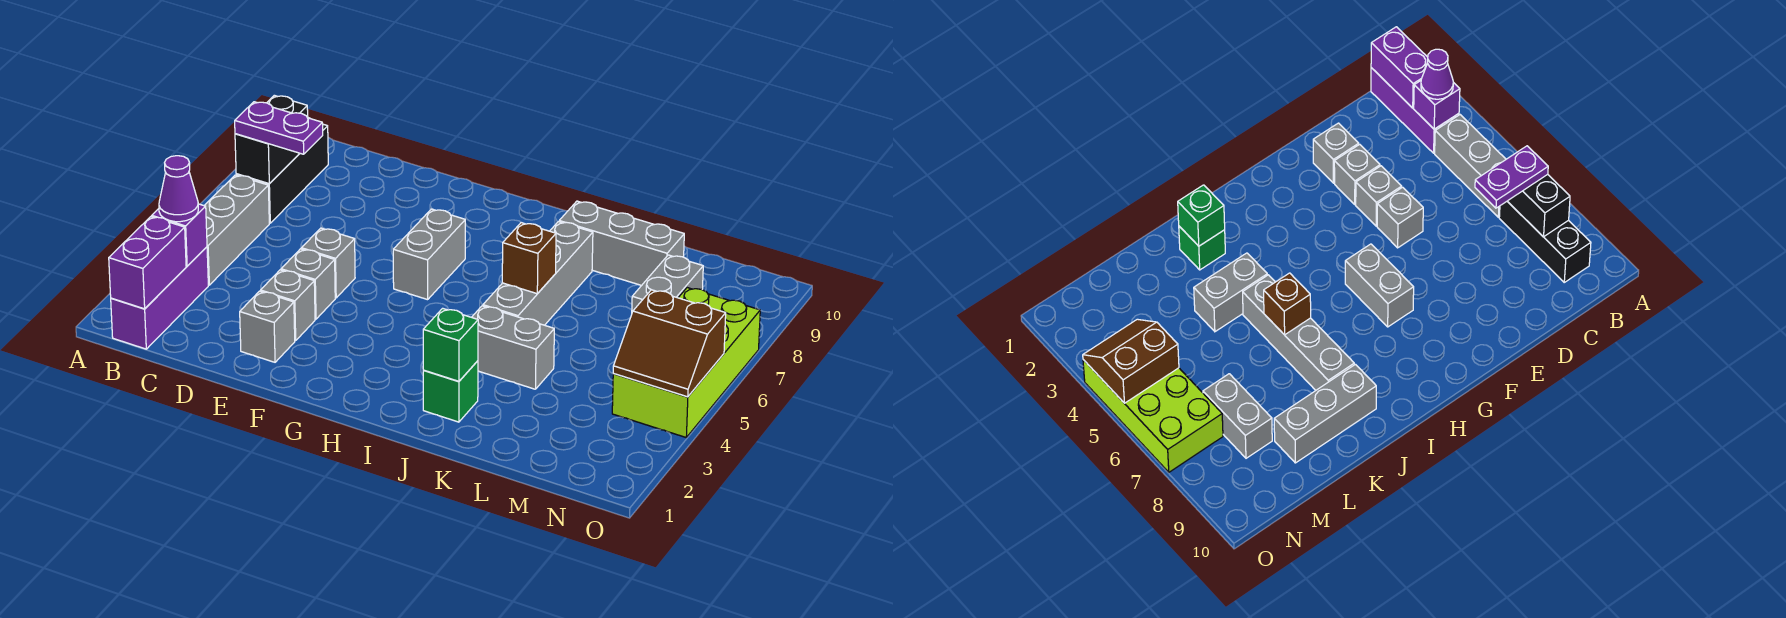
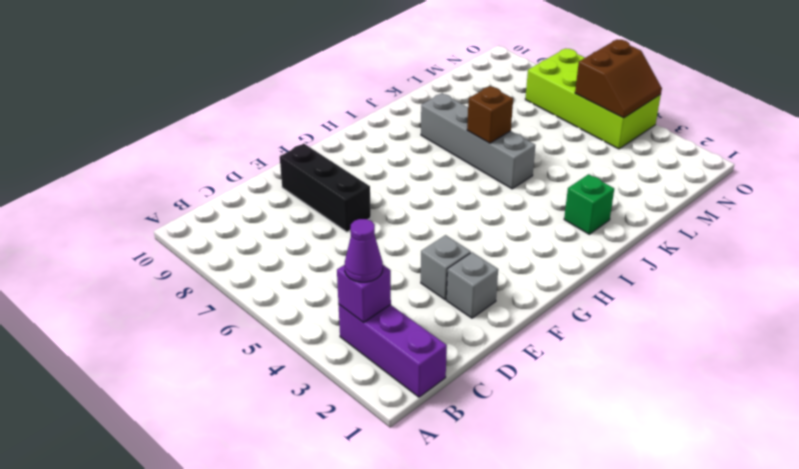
black 1x3 brick [280,143,371,232] -> black 1x3 brick moved to [236,124,328,223]
none -> grey 1x3 brick [204,175,269,285]
none -> grey 1x1 brick [281,249,335,319]
none -> grey 1x1 brick [302,228,355,298]

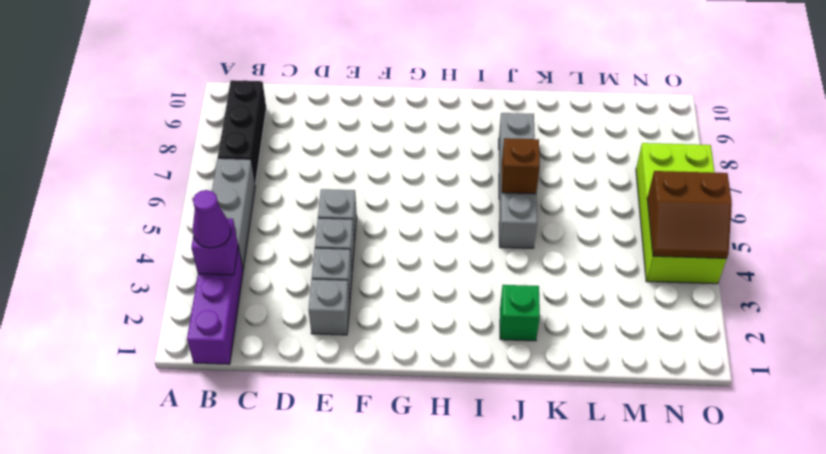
none -> grey 1x2 brick [393,209,465,300]
none -> grey 1x2 brick [472,306,554,389]
none -> grey 1x3 brick [559,201,684,285]

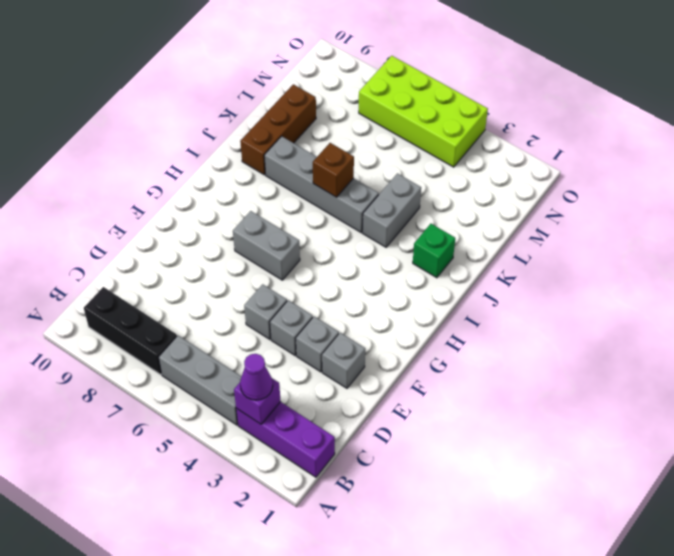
brown 1x3 brick [240,84,316,175] -> grey 1x3 brick [559,201,684,285]
none -> grey 1x2 brick [632,255,703,312]
none -> purple 1x2 brick [109,217,186,309]
none -> black 1x2 brick [235,95,308,184]

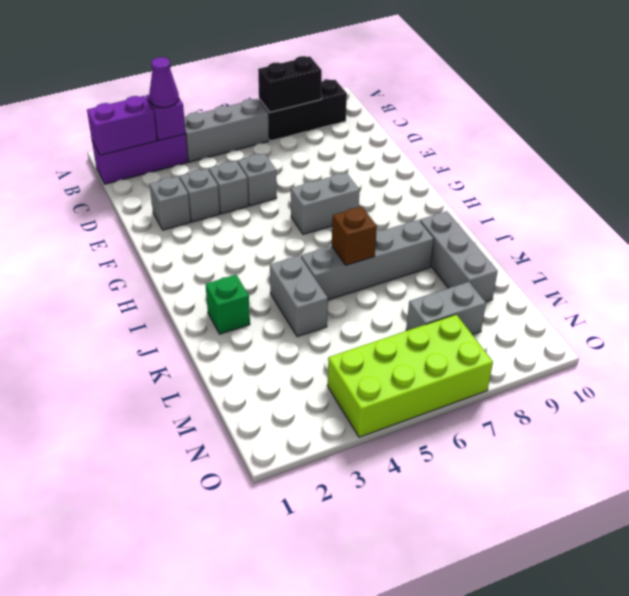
none -> green 1x1 brick [423,308,478,381]
none -> brown 2x2 slope [613,290,726,397]
none -> purple 1x2 plate [235,102,323,154]

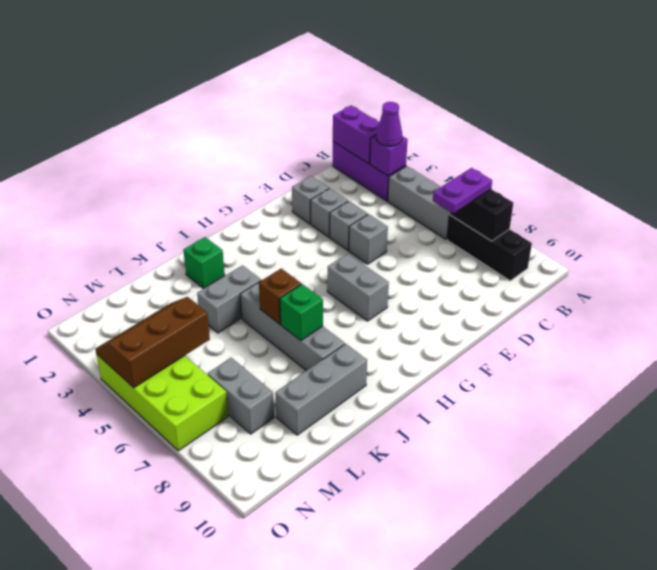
green 1x1 brick [280,284,323,341] -> green 1x1 brick moved to [423,308,478,381]
brown 2x3 slope [95,297,210,388] -> brown 2x2 slope [613,290,726,397]

